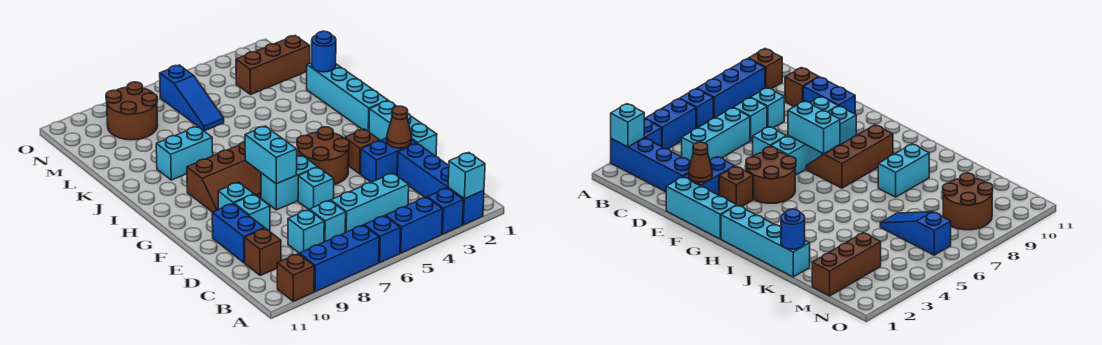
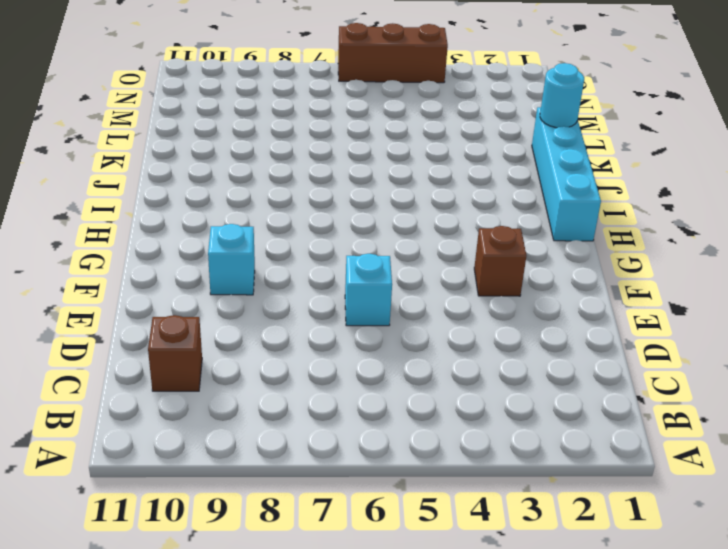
cyan 1x1 round brick [540,63,584,128] -> blue 1x1 round brick [312,31,336,72]
brown 1x3 brick [338,23,448,83] -> brown 1x3 brick moved to [236,36,310,94]
none -> blue 1x4 brick [397,143,484,225]
none -> blue 1x1 brick [427,188,463,234]
none -> blue 1x2 brick [385,197,443,253]

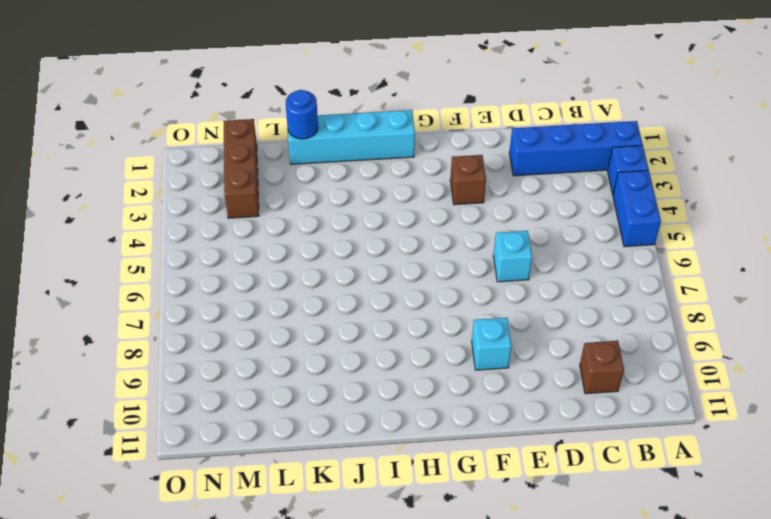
none -> blue 1x1 brick [364,216,401,262]
none -> blue 1x3 brick [299,225,379,292]
none -> brown 1x1 brick [277,254,314,301]

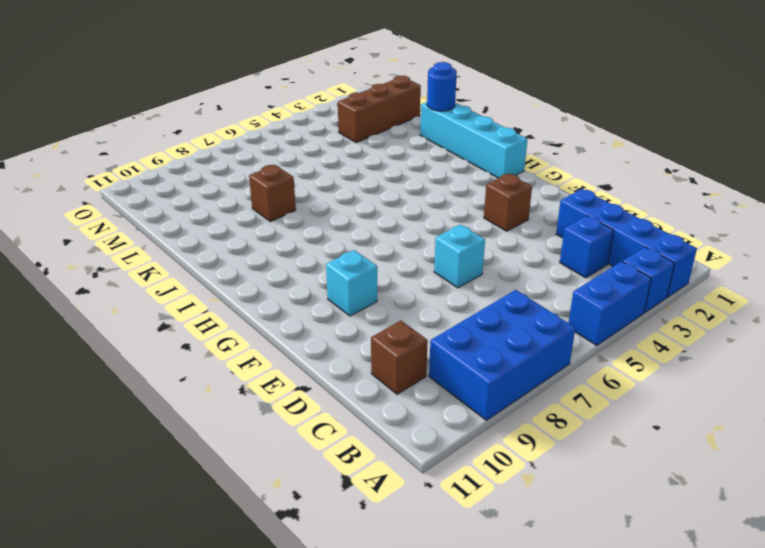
blue 2x3 brick [429,290,575,420] -> blue 1x3 brick [299,225,379,292]
blue 1x1 brick [560,216,614,278] -> blue 1x1 brick moved to [364,216,401,262]
brown 1x1 brick [249,165,296,222] -> brown 1x1 brick moved to [277,254,314,301]
none -> cyan 1x3 brick [331,173,409,233]
none -> cyan 1x1 brick [310,200,346,242]
none -> cyan 1x1 brick [288,210,324,253]

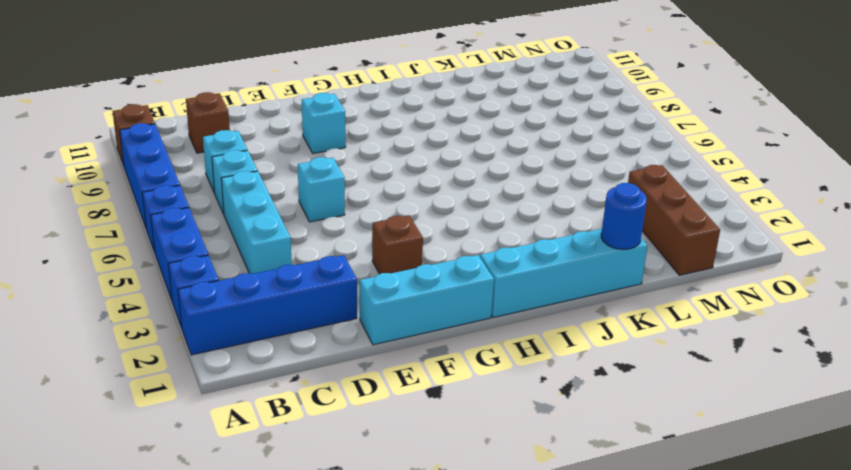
none -> blue 1x2 brick [212,204,265,263]
none -> blue 1x2 brick [361,138,417,182]
none -> cyan 1x1 brick [234,194,270,231]

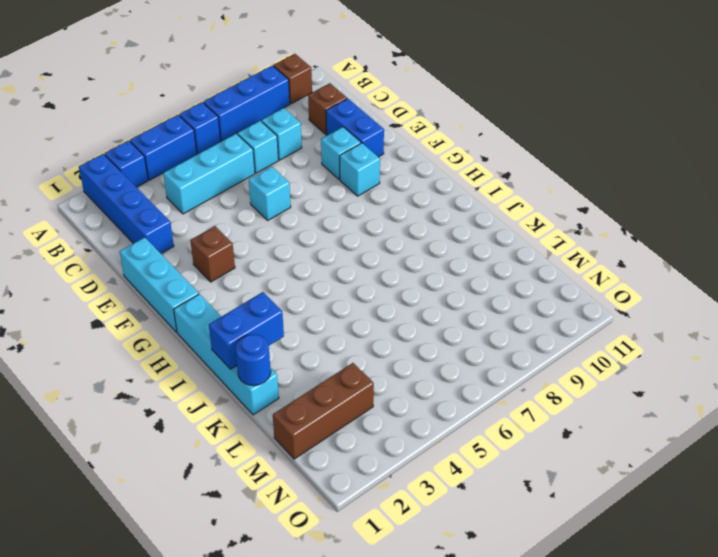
blue 1x2 brick [209,292,284,369] -> blue 1x2 brick moved to [361,138,417,182]
none -> brown 2x2 round brick [297,127,349,185]
none -> cyan 1x2 brick [261,155,317,210]
none -> brown 2x3 slope [187,142,261,212]

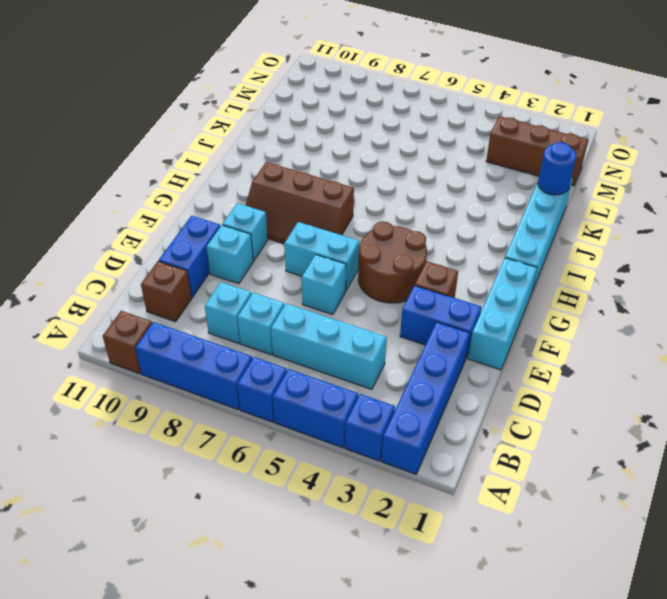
none -> cyan 1x2 brick [156,126,213,180]
none -> blue 1x3 slope [160,65,224,131]
none -> brown 2x2 round brick [106,82,157,140]

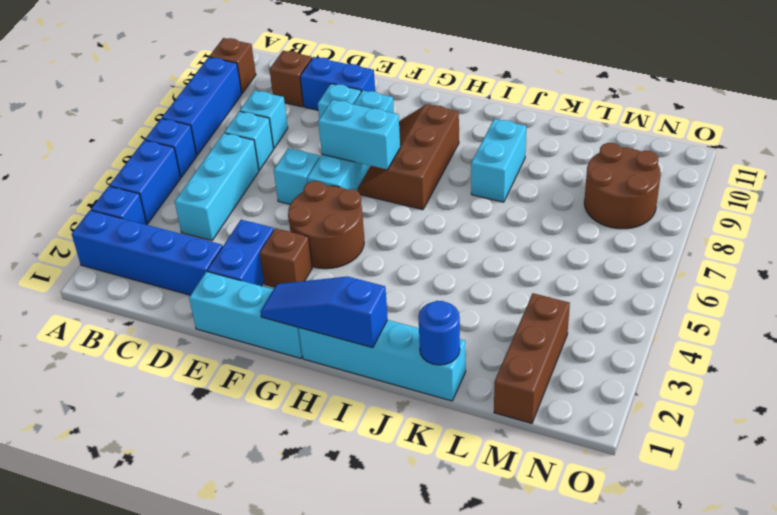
blue 1x3 slope [260,277,388,348] -> blue 1x3 slope moved to [160,65,224,131]
none -> cyan 1x1 brick [448,152,485,199]
none -> brown 1x1 cone [387,106,412,148]

